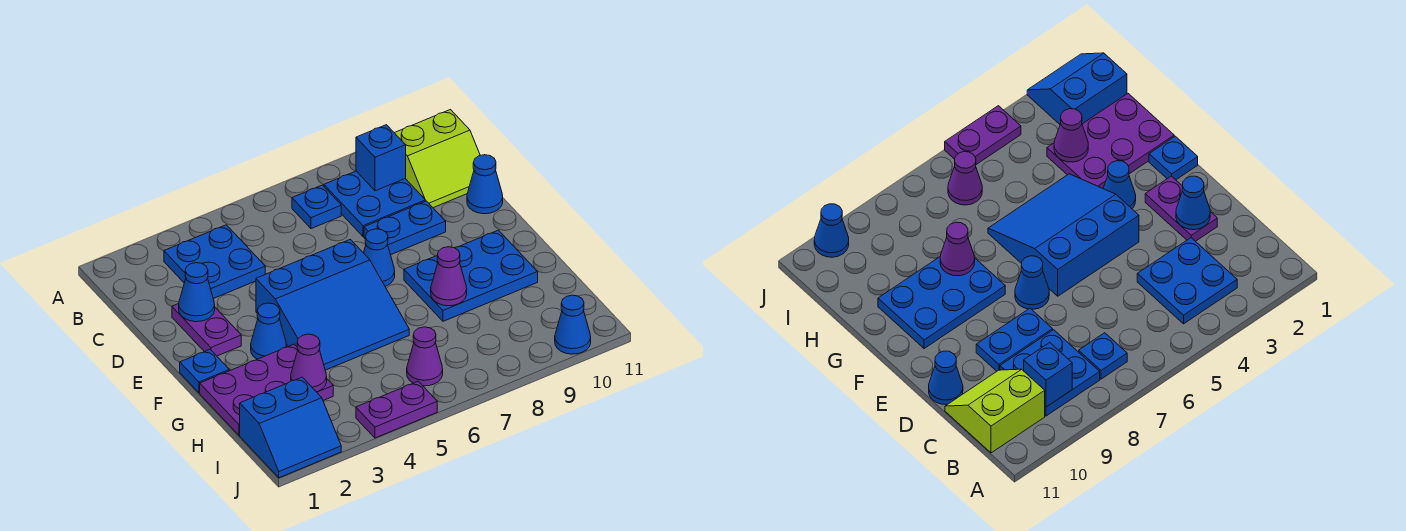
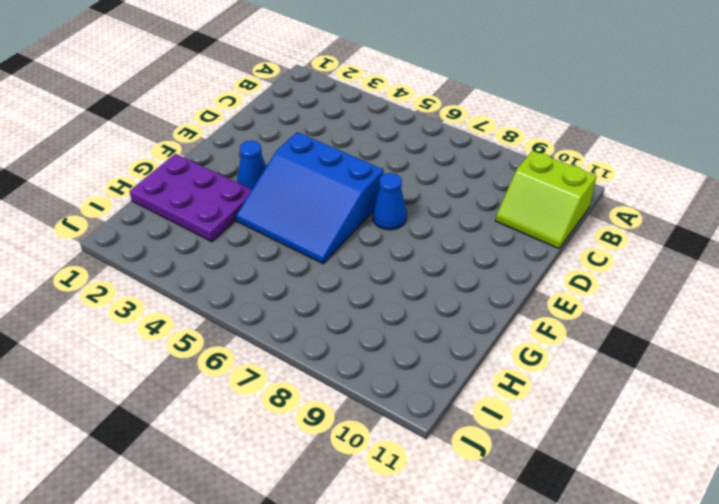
none -> blue 2x2 plate [164,225,265,299]
none -> blue 1x1 plate [292,185,341,229]
none -> blue 2x2 plate [324,171,426,237]

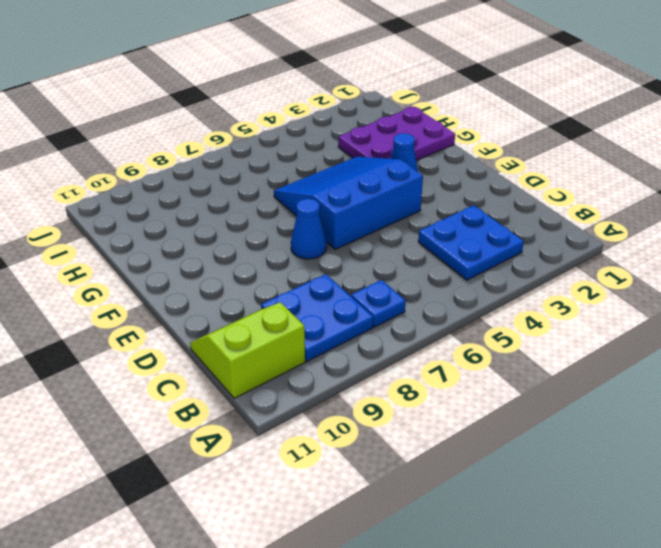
none -> purple 1x2 plate [172,304,241,356]
none -> blue 1x2 plate [364,201,446,255]
none -> blue 1x1 cone [467,155,503,214]

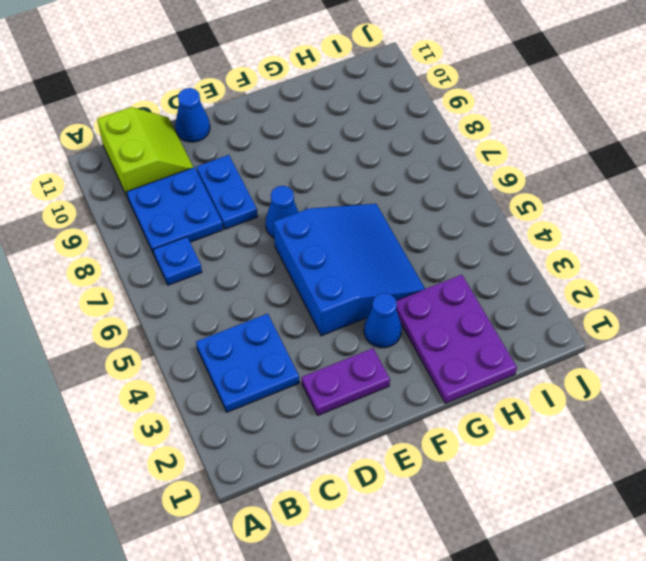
none -> blue 1x1 plate [180,350,229,393]
none -> blue 2x3 plate [404,230,538,321]
none -> blue 2x2 slope [240,377,341,478]

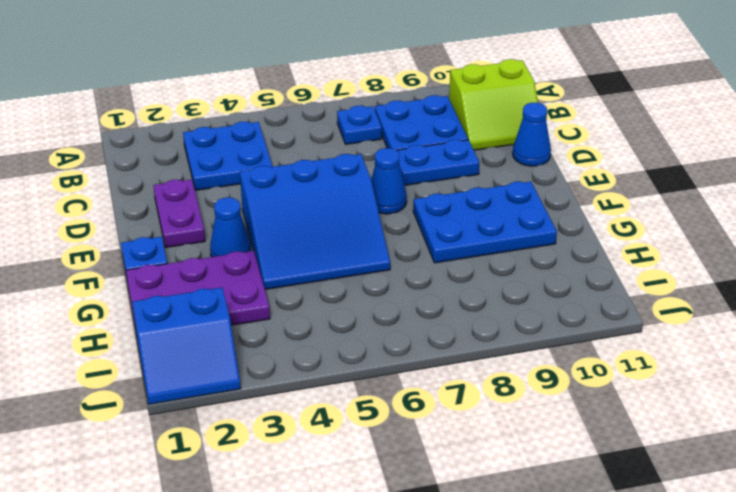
none -> purple 1x1 cone [407,327,443,386]
none -> purple 1x2 plate [356,381,437,438]
none -> blue 1x1 cone [555,295,591,354]

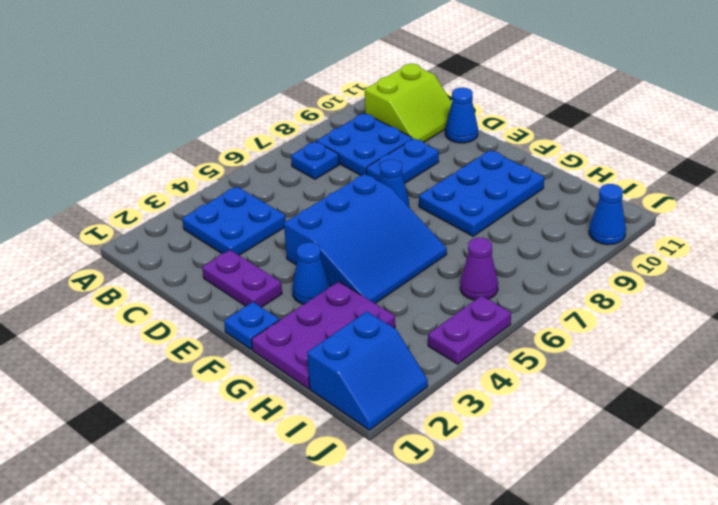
none -> blue 1x1 brick [356,125,406,191]
none -> blue 1x1 cone [179,263,215,322]
none -> purple 1x1 cone [431,247,467,306]

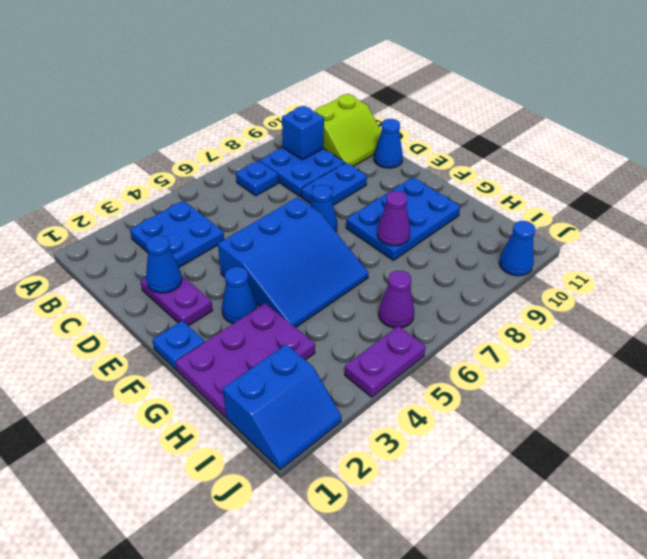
none -> purple 1x1 cone [291,334,327,392]

